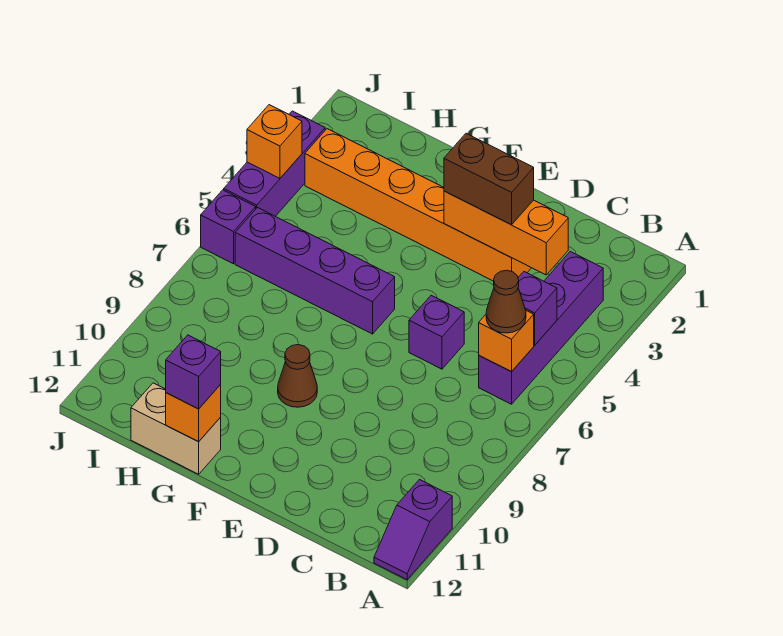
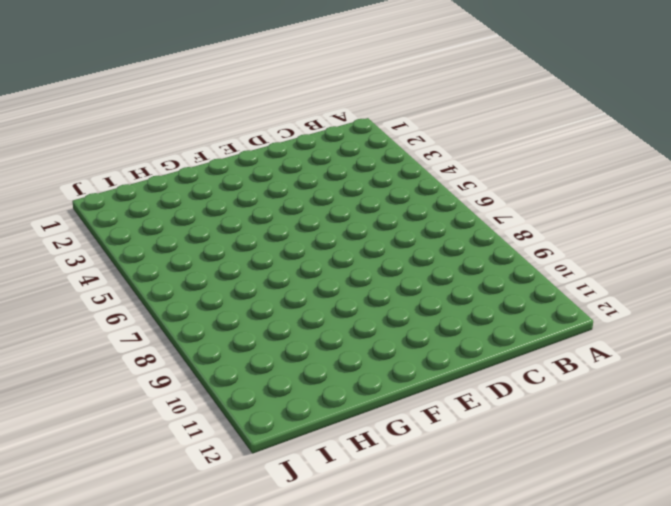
none -> purple 1x2 slope [374,480,452,580]
none -> purple 1x4 brick [479,252,603,404]
none -> orange 1x6 brick [305,129,531,281]

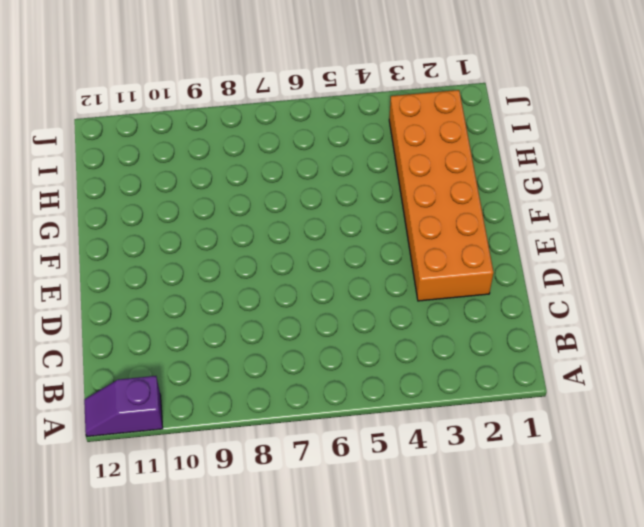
orange 2x6 brick [389,90,494,301] -> orange 1x6 brick [305,129,531,281]
none -> purple 1x4 brick [479,252,603,404]
none -> purple 1x1 brick [409,295,464,369]
none -> purple 1x4 brick [235,208,395,334]

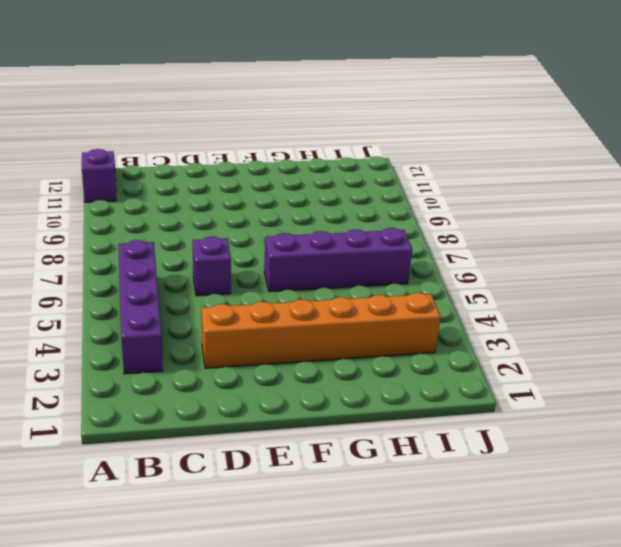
none -> brown 1x1 cone [278,345,317,407]
none -> tan 1x2 brick [131,383,221,474]
none -> purple 1x3 brick [224,111,325,216]

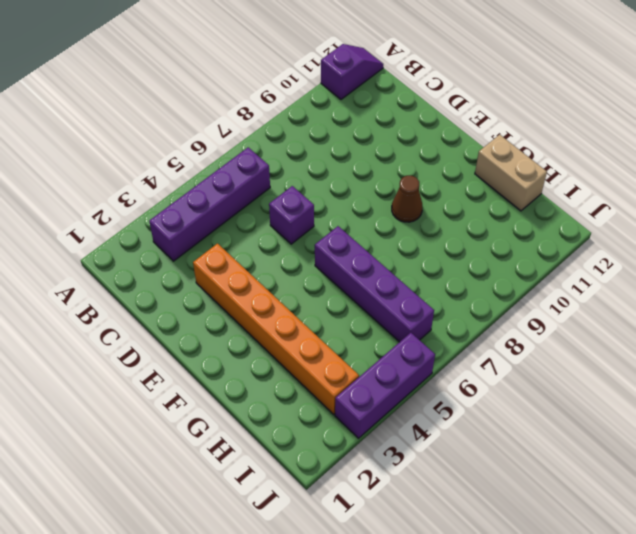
none -> purple 1x1 brick [201,190,256,264]
none -> purple 1x1 brick [518,272,557,345]
none -> orange 1x1 brick [479,311,534,372]

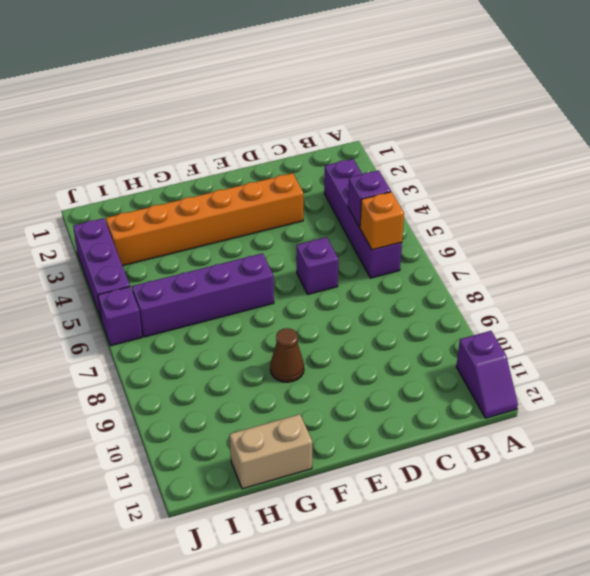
none -> orange 1x3 brick [444,191,568,275]
none -> orange 1x1 brick [166,385,221,442]
none -> orange 1x1 brick [247,105,302,178]

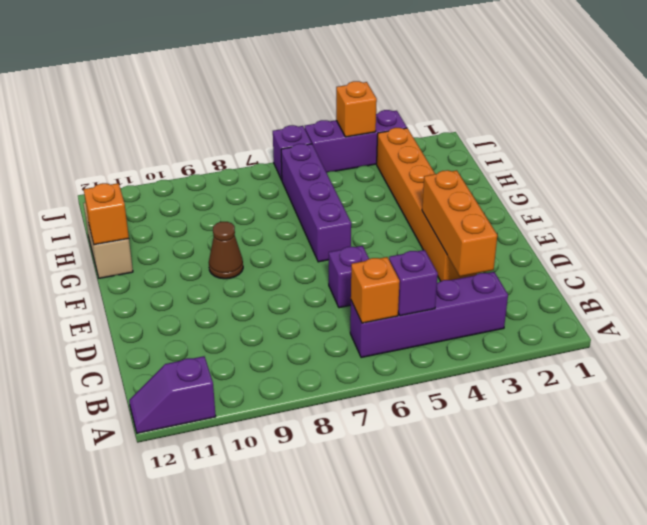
none -> brown 1x1 cone [486,270,526,333]
none -> brown 1x2 brick [444,133,534,225]
none -> purple 1x1 brick [166,335,221,409]

